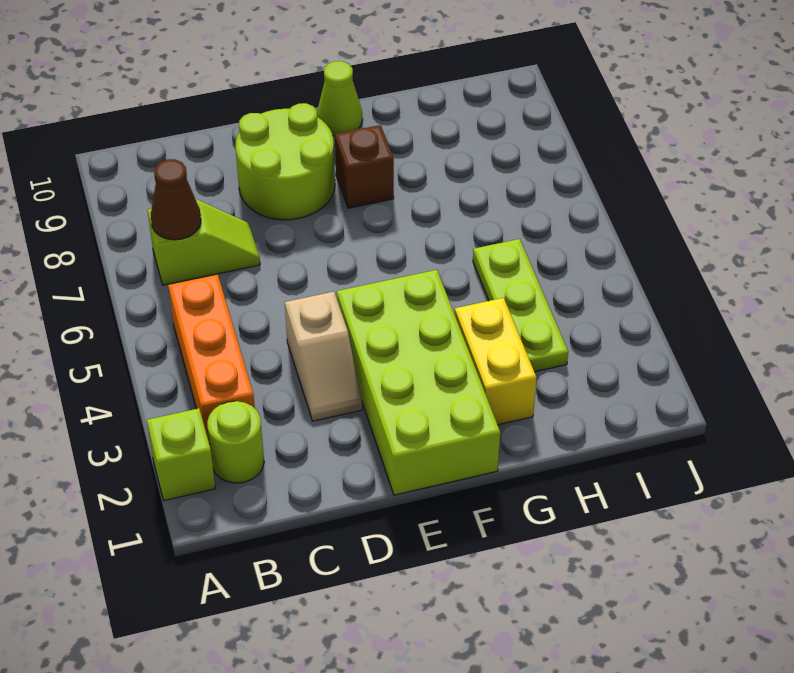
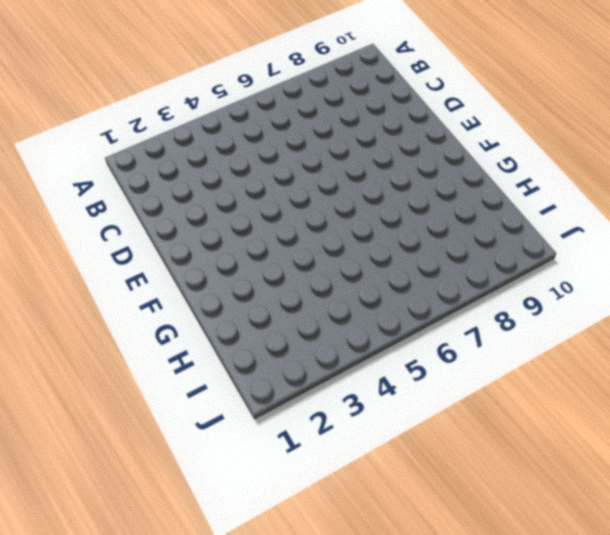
none -> lime 1x1 brick [147,408,215,500]
none -> lime 1x1 round brick [207,401,264,483]
none -> orange 1x3 brick [168,274,255,444]

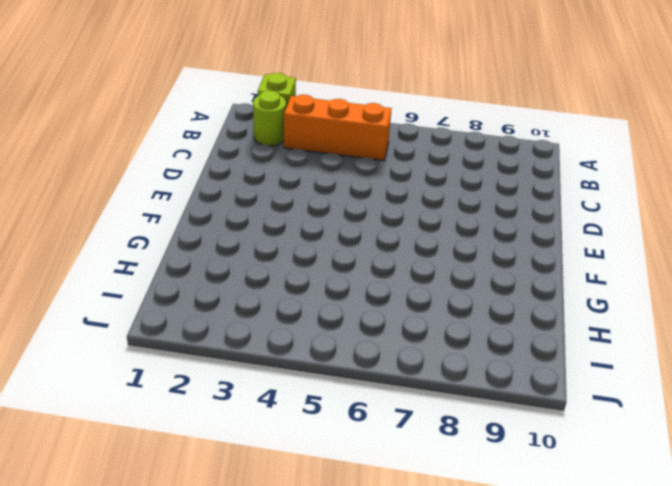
none -> lime 1x2 slope [147,199,260,285]
none -> tan 1x2 slope [285,292,362,421]
none -> lime 2x2 round brick [236,103,335,220]

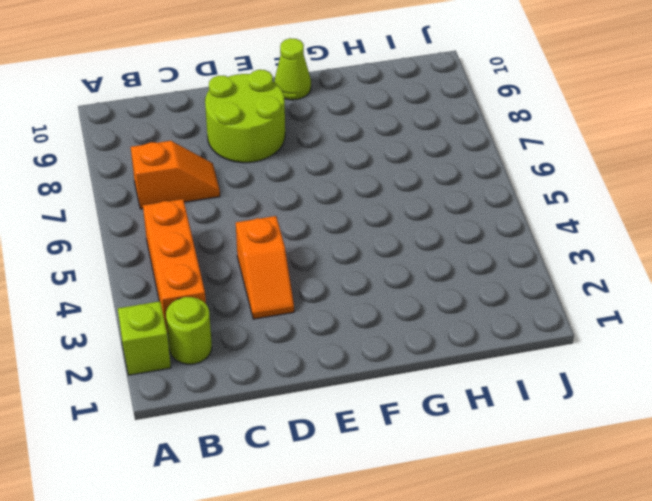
orange 1x2 slope [131,141,220,209] -> lime 1x2 slope [147,199,260,285]
orange 1x2 slope [236,216,294,319] -> tan 1x2 slope [285,292,362,421]
none -> lime 2x4 brick [337,270,500,495]
none -> brown 1x1 brick [335,125,394,208]
none -> yellow 1x2 brick [455,298,537,425]

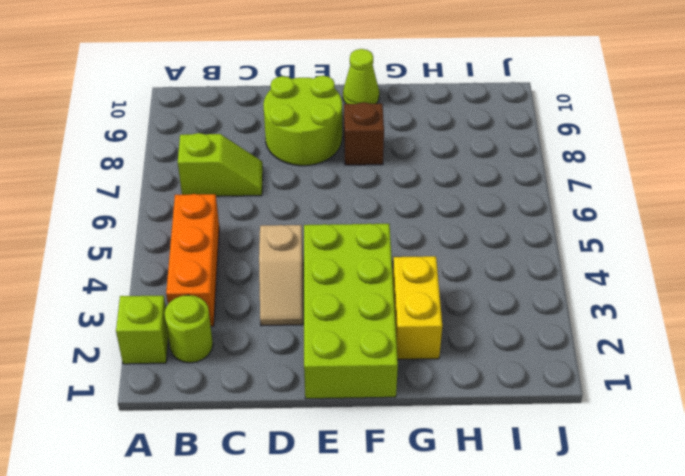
none -> lime 1x3 plate [473,239,568,372]
none -> brown 1x1 cone [151,159,201,240]

